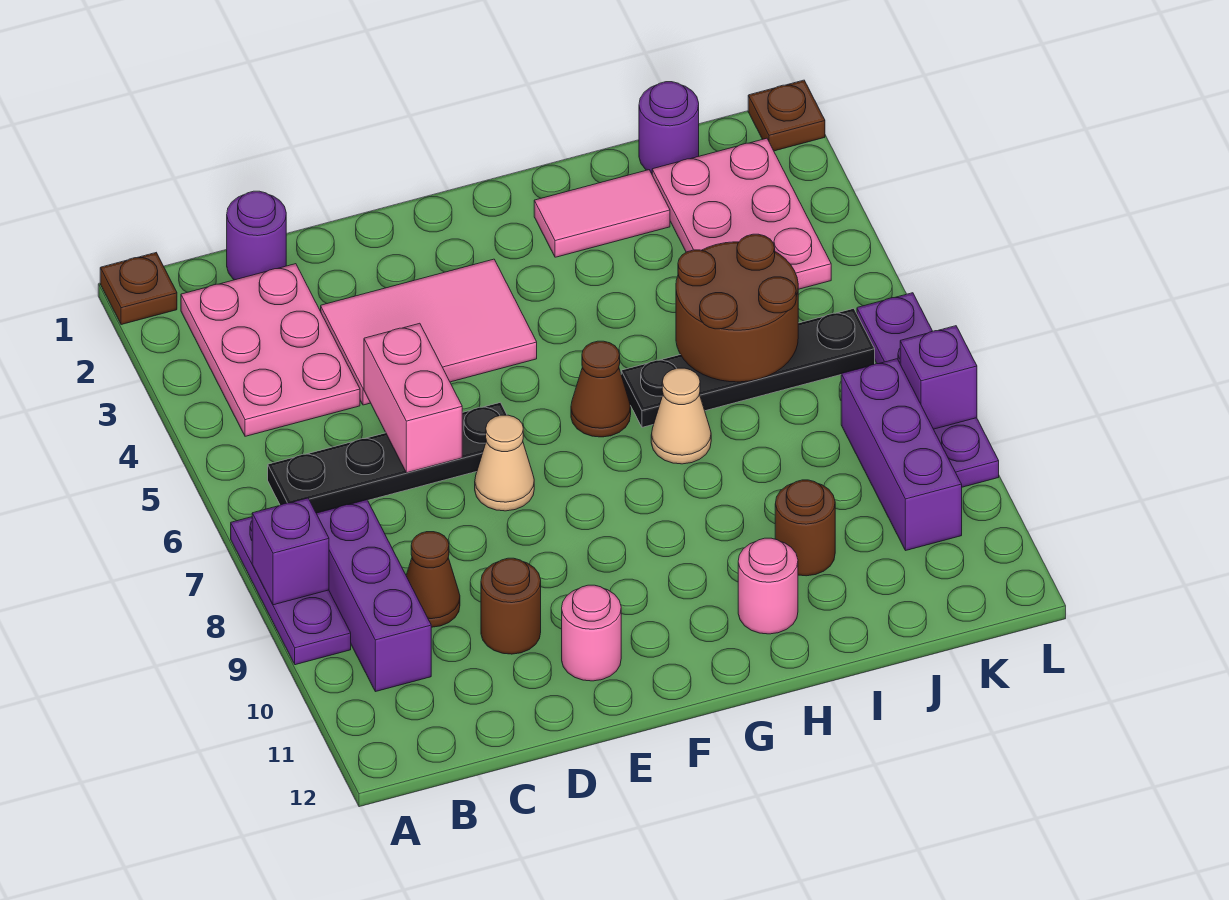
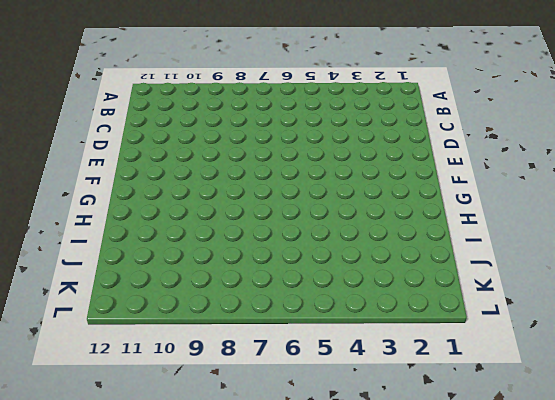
none -> brown 1x1 plate [100,253,177,325]
none -> purple 1x3 plate [231,517,351,665]
none -> pink 2x3 plate [181,264,360,436]

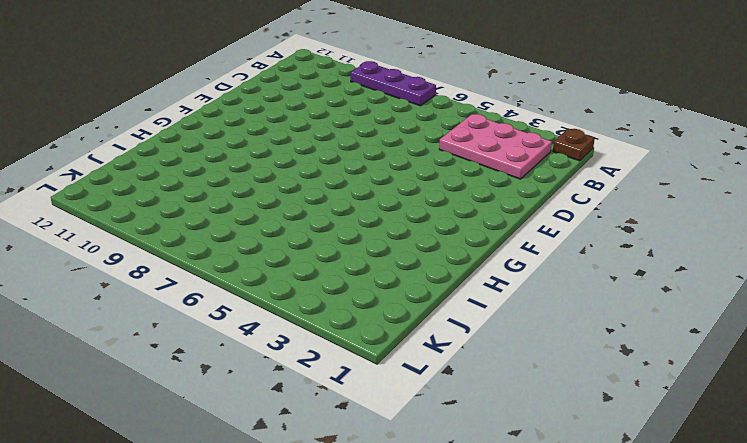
none -> black 1x4 plate [268,402,507,513]
none -> purple 1x3 brick [316,500,431,692]
none -> purple 1x1 round brick [227,191,286,280]

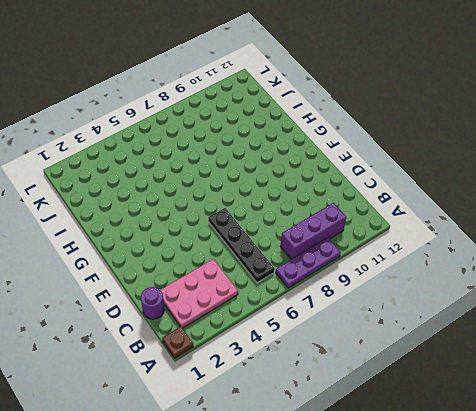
none -> brown 1x1 cone [406,532,460,627]
none -> pink 2x3 tile [321,259,537,405]
none -> brown 1x1 round brick [481,558,541,654]

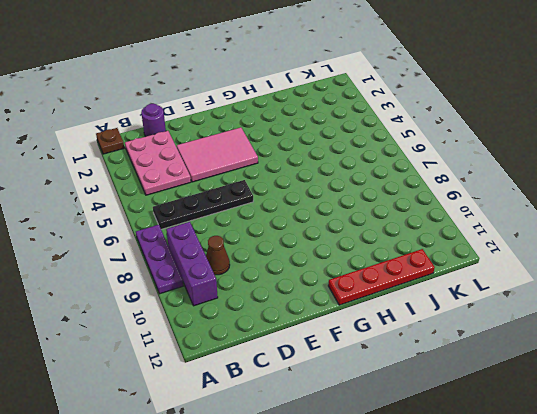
red 1x4 plate [328,249,435,305] -> none
none -> brown 1x1 round brick [481,558,541,654]
none -> tan 1x1 cone [475,415,534,511]
none -> pink 1x1 round brick [562,585,621,681]

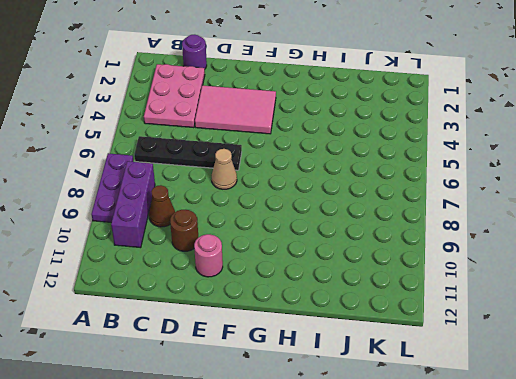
none -> brown 1x1 plate [100,253,177,325]
none -> brown 1x1 cone [571,341,631,437]
none -> pink 1x2 tile [534,170,670,257]

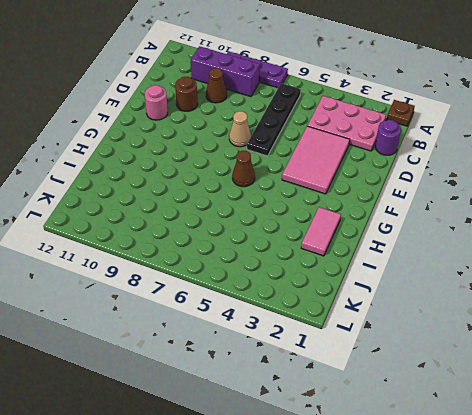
none -> black 1x4 plate [621,308,875,427]
none -> tan 1x1 cone [651,368,711,464]
none -> pink 1x1 round brick [738,538,798,634]

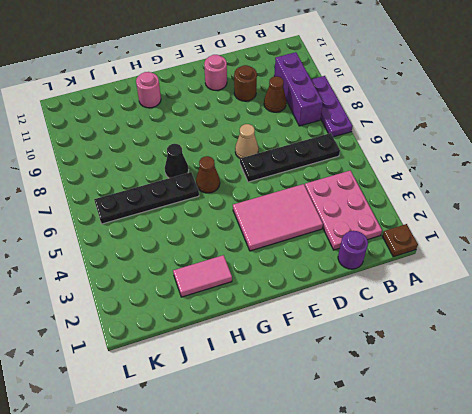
black 1x1 cone [165,144,189,178] -> tan 1x1 cone [651,368,711,464]
none -> brown 1x1 round brick [775,480,835,576]
none -> purple 1x1 round brick [639,82,699,173]
none -> pink 2x3 plate [652,138,831,289]

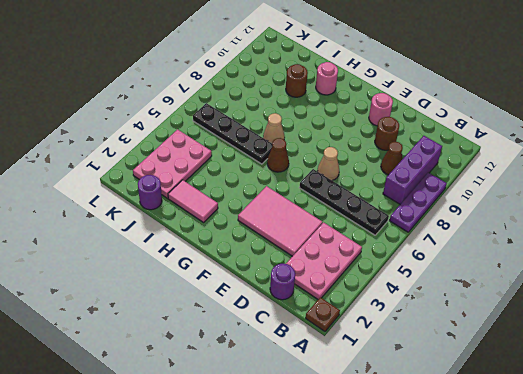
none -> purple 1x3 brick [841,359,962,550]
none -> brown 1x1 plate [748,80,825,151]
none -> purple 1x4 plate [857,293,999,487]

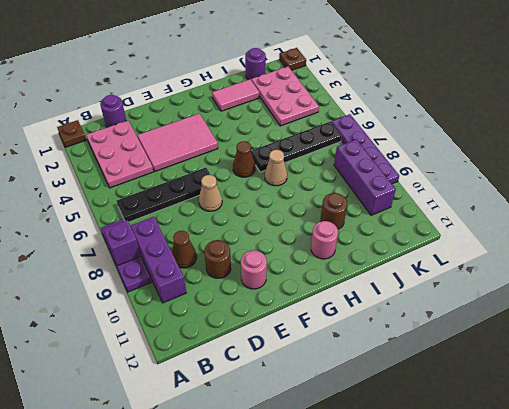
none -> pink 1x2 brick [364,323,462,473]
none -> brown 2x2 round brick [676,234,798,382]
none -> purple 1x1 brick [900,326,977,429]

